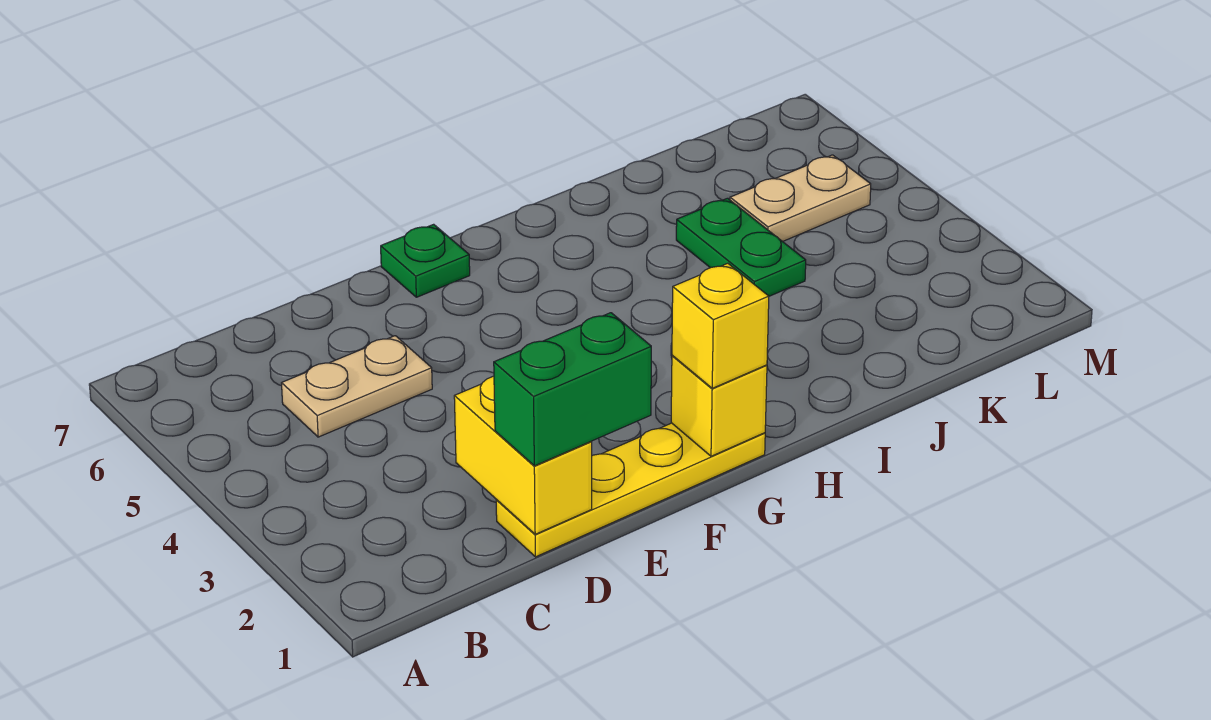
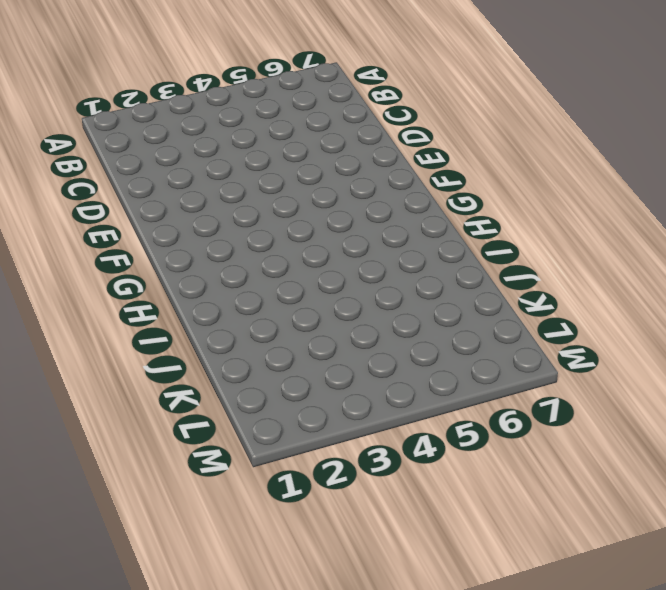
none -> tan 1x2 plate [282,336,432,437]
none -> yellow 1x4 plate [496,423,765,557]

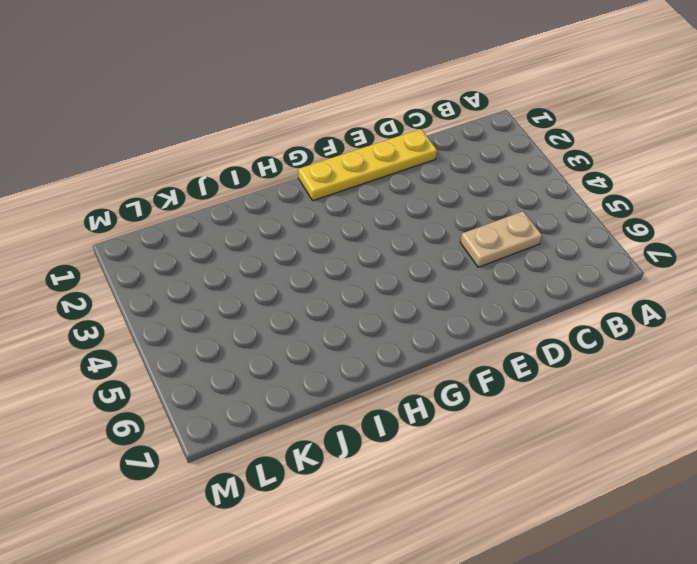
none -> green 1x1 plate [381,224,470,297]
none -> green 1x2 plate [676,198,806,296]

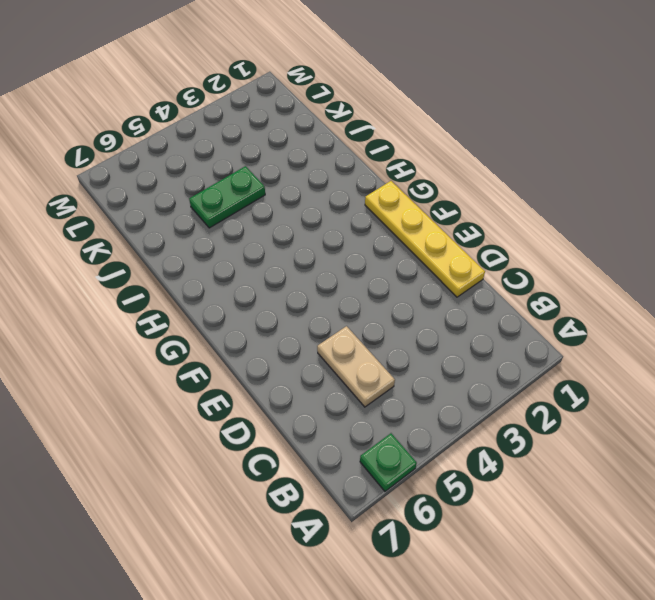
green 1x1 plate [360,433,417,491] -> green 1x1 plate moved to [381,224,470,297]
none -> tan 1x2 plate [730,155,871,242]
none -> yellow 1x2 brick [454,376,592,534]

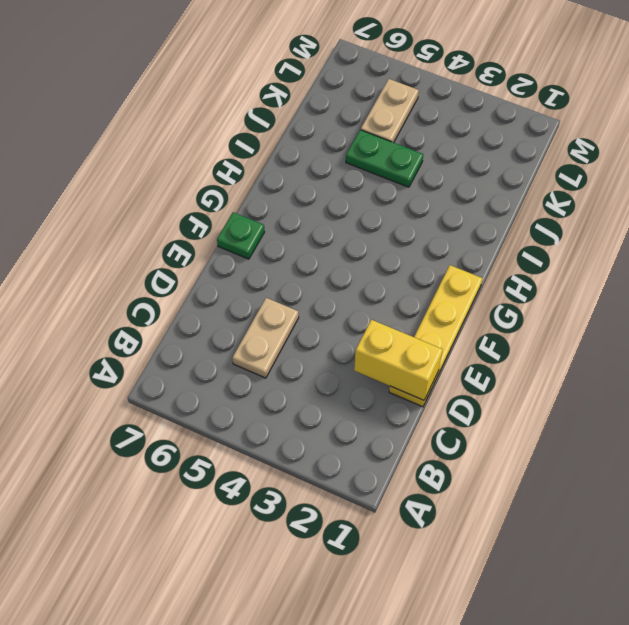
none -> yellow 1x1 brick [671,355,767,456]
none -> green 1x2 brick [494,313,651,466]

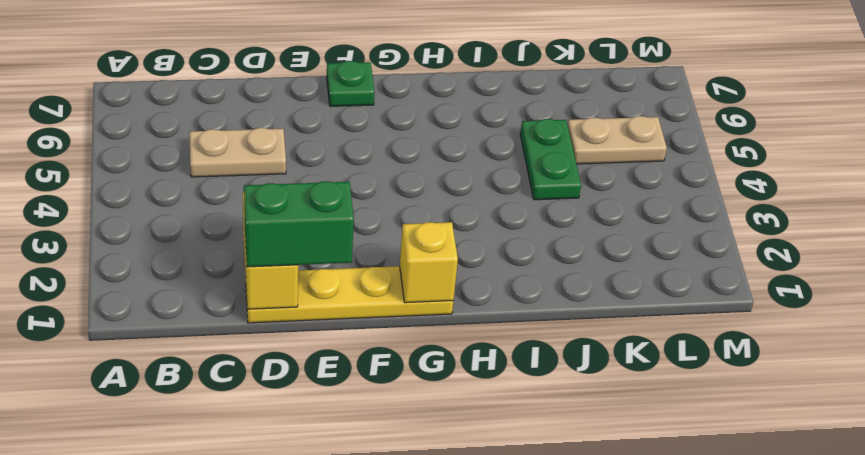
none -> yellow 1x1 brick [672,263,769,388]

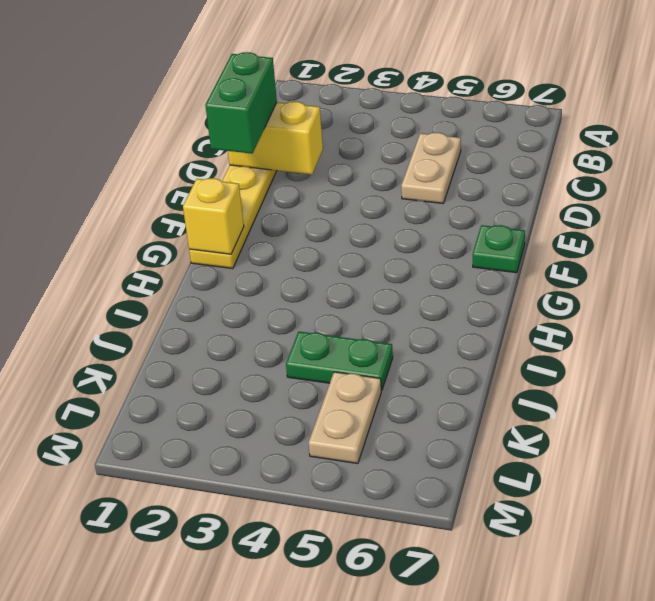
none -> yellow 1x1 brick [672,263,769,388]

